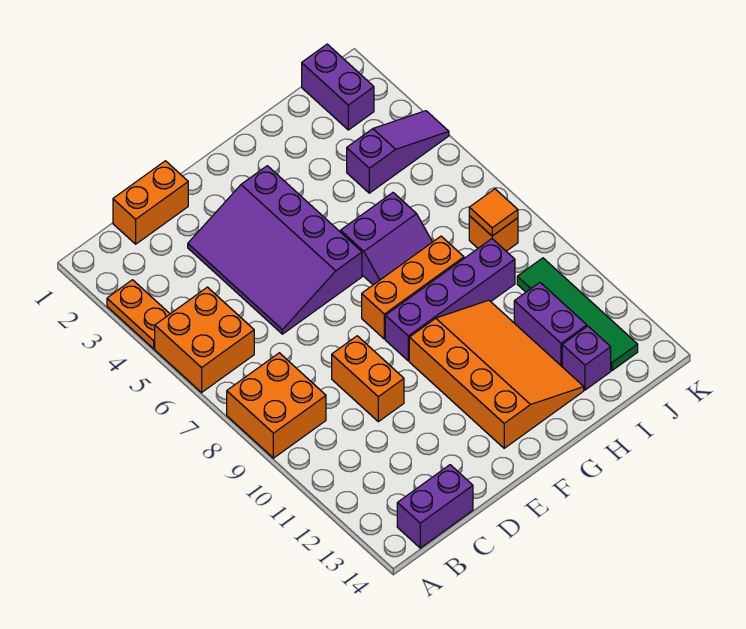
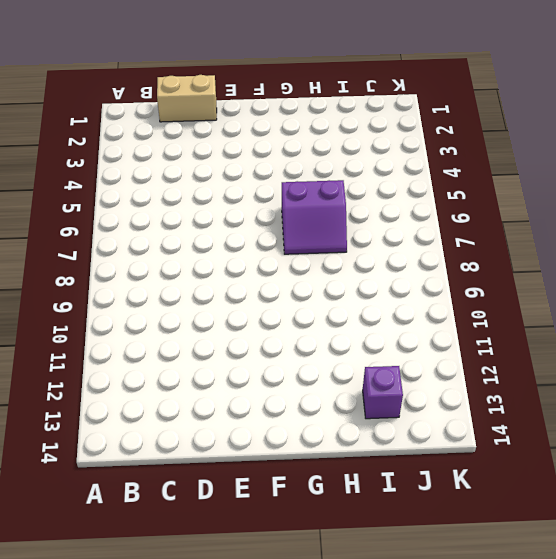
tan 1x2 brick [157,75,217,122] -> orange 1x2 brick [113,161,188,244]
none -> orange 1x2 plate [107,280,170,349]
none -> orange 2x2 brick [155,287,254,392]
none -> orange 2x2 brick [227,353,326,458]

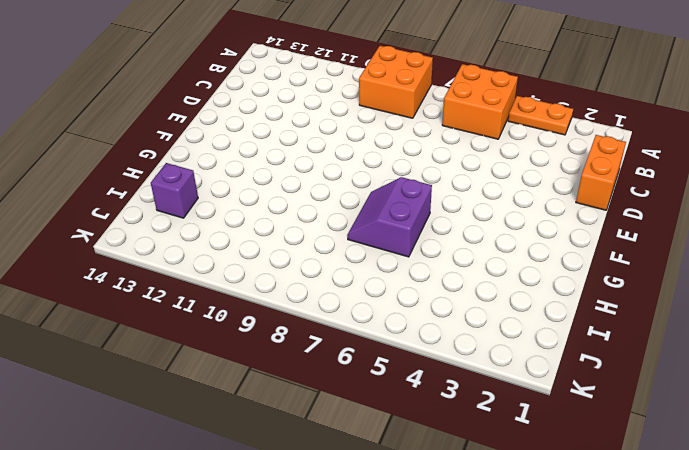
none -> purple 1x2 brick [397,465,473,548]
none -> purple 3x4 slope [188,166,362,334]
none -> orange 1x2 brick [332,336,404,422]

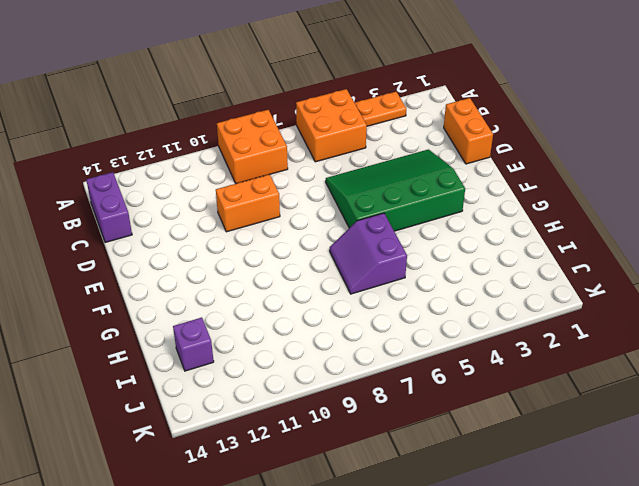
green 3x4 slope [326,149,465,231] -> purple 3x4 slope [188,166,362,334]
none -> orange 1x3 brick [362,236,464,339]
none -> purple 1x4 brick [385,239,515,361]
none -> orange 3x4 slope [409,300,584,448]

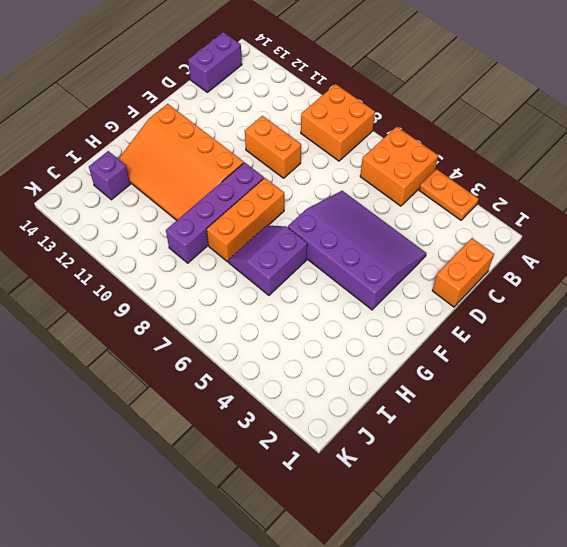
none -> purple 1x3 slope [347,111,449,193]
none -> purple 1x2 brick [514,283,587,366]
none -> purple 1x2 brick [302,44,374,130]

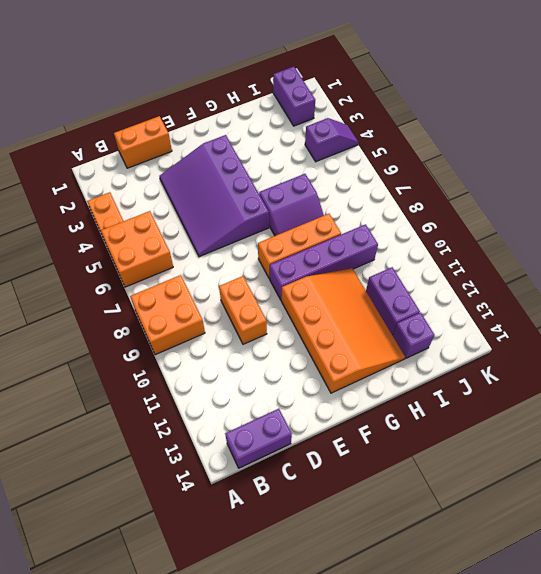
purple 1x2 slope [305,118,358,162] -> purple 1x3 slope [347,111,449,193]
none -> orange 1x1 brick [469,216,518,251]
none -> green 1x4 tile [517,258,638,371]
none -> orange 1x1 tile [469,189,518,236]

